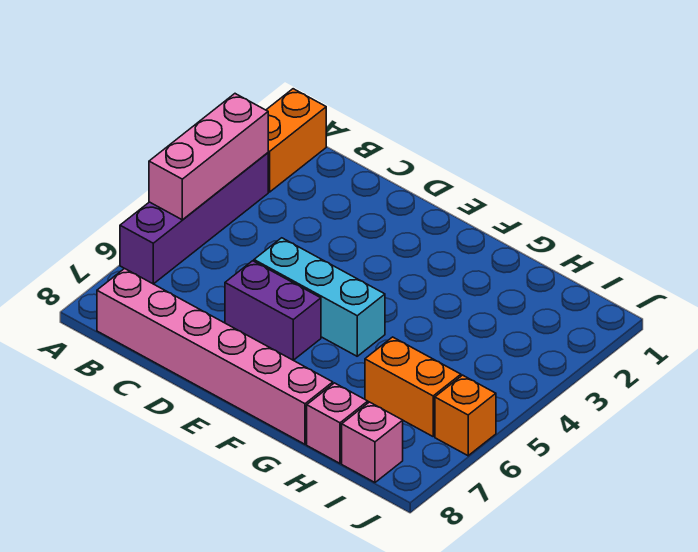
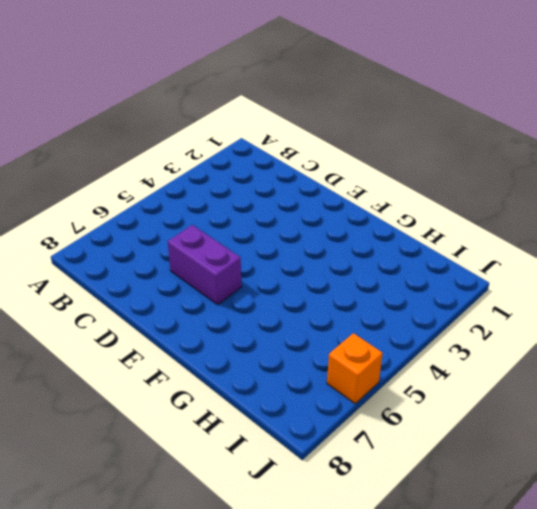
none -> orange 1x2 brick [266,89,326,192]
none -> purple 1x4 brick [120,153,268,284]

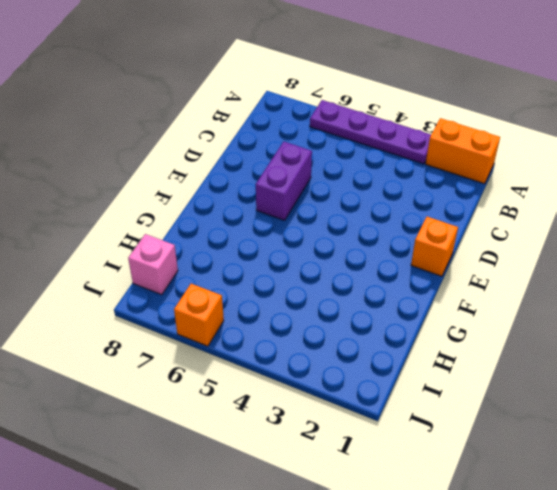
purple 1x4 plate [310,100,431,164] -> purple 1x4 brick [120,153,268,284]
orange 1x1 brick [411,217,458,276] -> none
none -> pink 1x6 brick [97,268,333,444]
none -> cyan 1x3 brick [254,238,385,356]

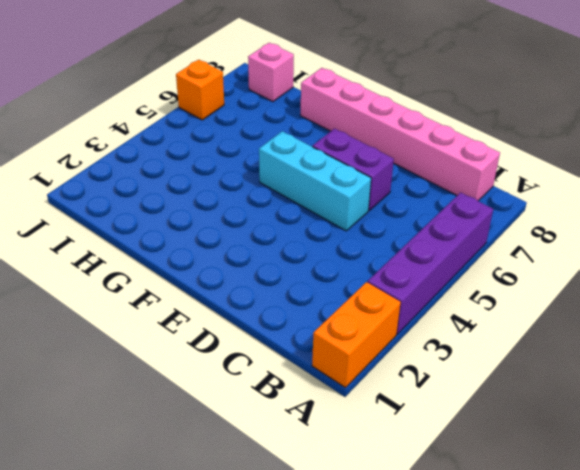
none -> orange 1x2 brick [365,337,461,436]
none -> pink 1x1 brick [307,383,368,463]

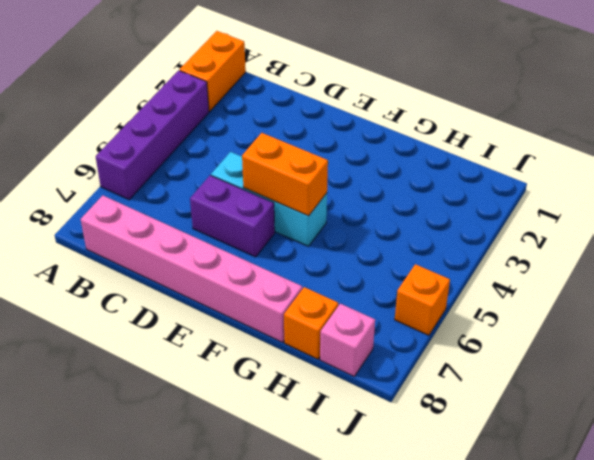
orange 1x2 brick [242,133,328,216] -> orange 1x2 brick moved to [365,337,461,436]
orange 1x1 brick [284,287,338,359] -> pink 1x1 brick [307,383,368,463]
none -> pink 1x3 brick [149,94,268,220]

